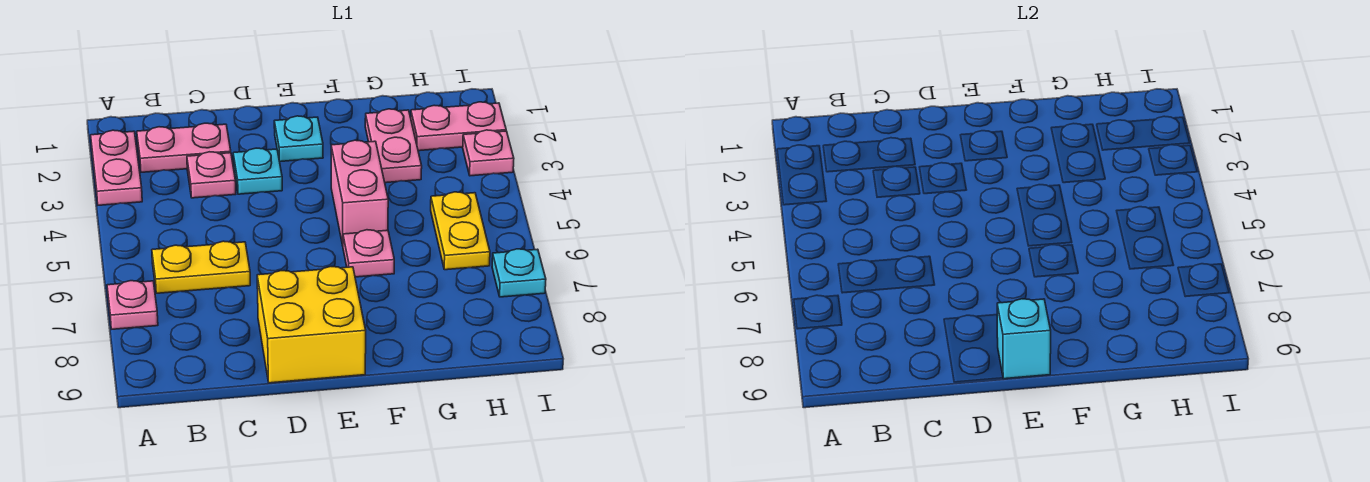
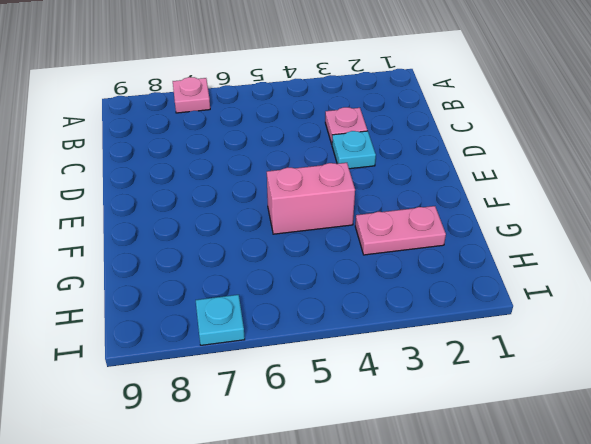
none -> pink 1x2 plate [91,130,142,205]
none -> pink 1x2 plate [137,123,231,172]
none -> yellow 1x2 plate [152,241,250,293]

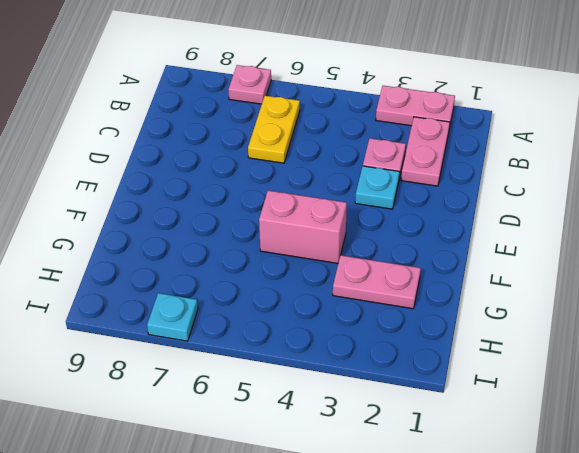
none -> yellow 2x2 brick [257,267,366,383]
none -> cyan 1x1 plate [274,116,323,162]
none -> pink 1x1 plate [343,230,394,277]

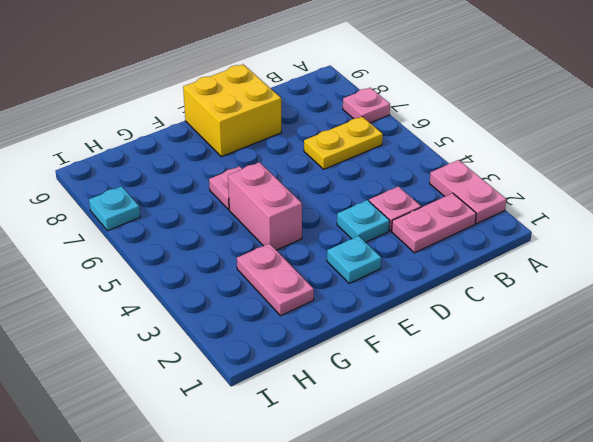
none -> pink 1x2 plate [411,102,506,151]
none -> yellow 1x2 plate [431,192,490,270]
none -> pink 1x1 plate [463,130,514,176]

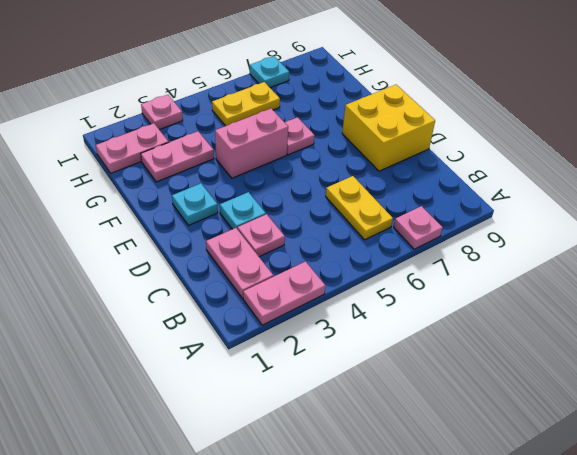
pink 1x2 plate [96,123,169,173] -> pink 1x2 plate turned to [411,102,506,151]
none -> cyan 1x1 brick [997,299,1051,379]

